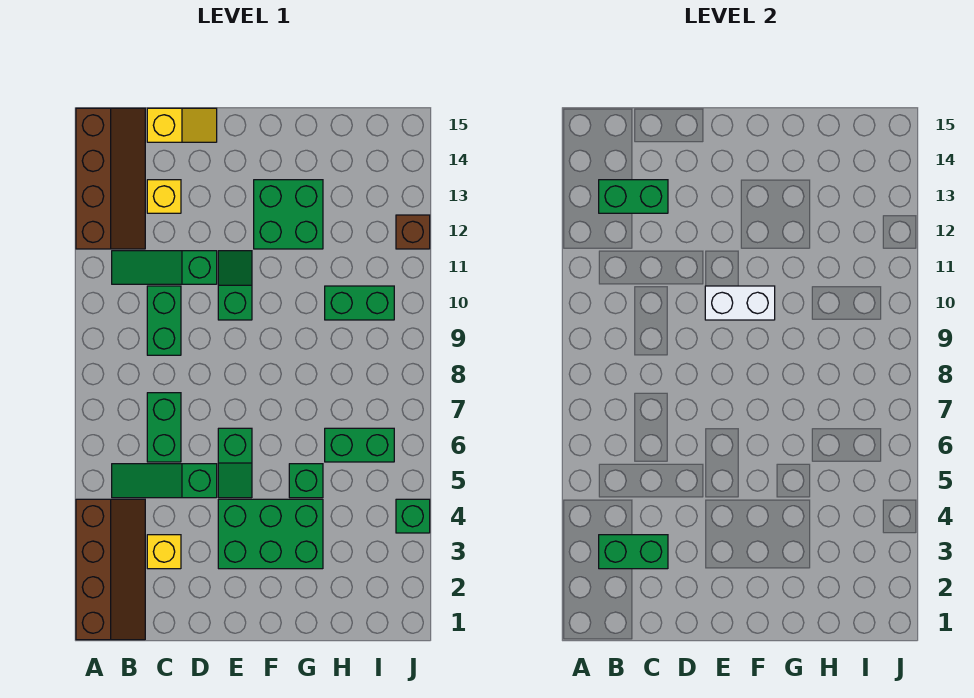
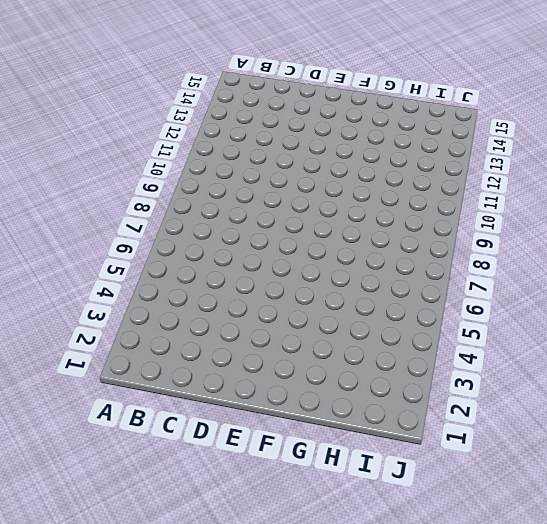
none -> brown 2x4 slope [76,499,145,640]
none -> brown 2x4 slope [76,108,145,249]
none -> green 1x3 slope [112,464,217,498]

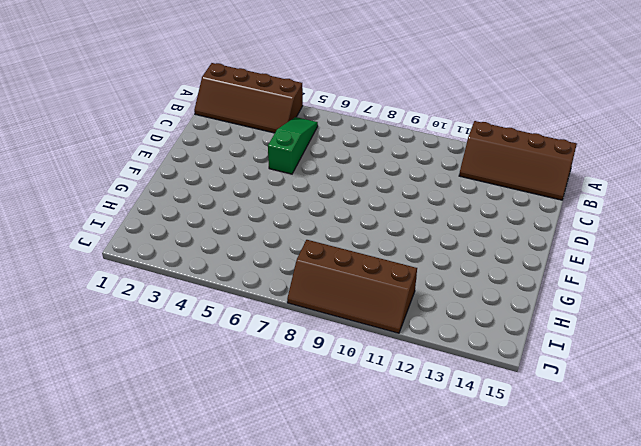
brown 2x4 slope [287,240,417,333] -> green 1x2 brick [325,286,394,320]
none -> green 1x3 slope [112,251,217,284]
none -> yellow 1x1 brick [147,535,181,569]
none -> green 1x2 brick [147,393,181,462]

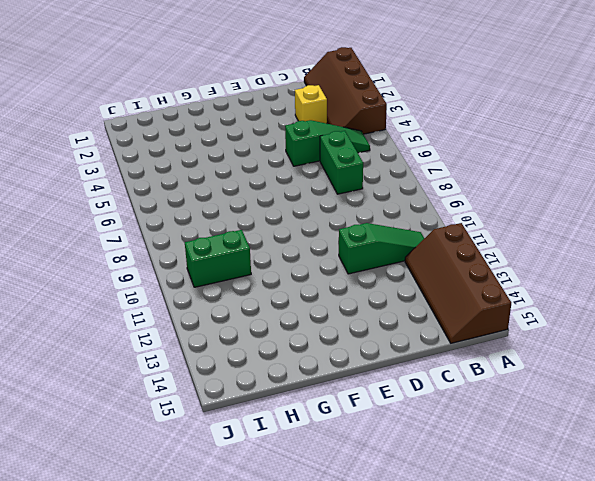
none -> green 1x2 brick [147,286,181,355]
none -> yellow 1x1 brick [147,180,181,213]
none -> yellow 1x2 slope [147,108,217,142]

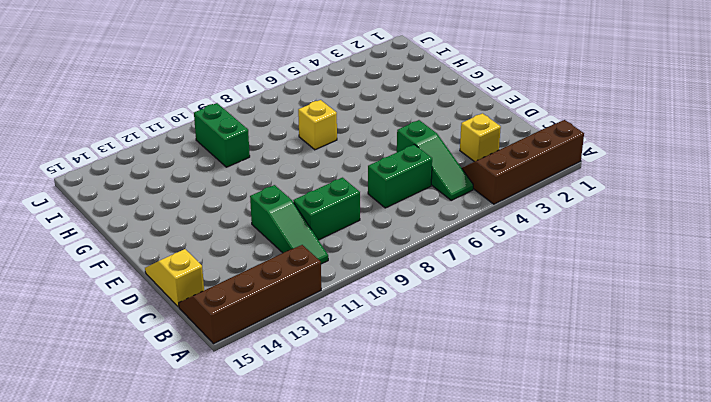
yellow 1x1 brick [298,100,337,150] -> yellow 1x1 brick moved to [147,180,181,213]
none -> green 2x3 brick [218,499,323,569]
none -> green 1x2 slope [218,428,252,498]
none -> green 1x2 slope [218,251,252,320]

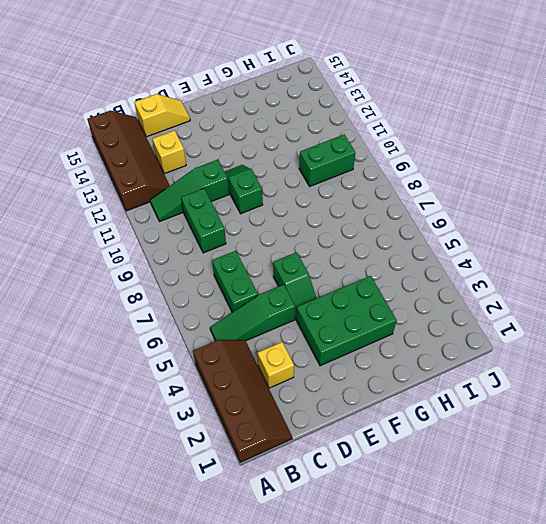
none -> green 2x2 brick [254,180,323,249]
none -> green 1x1 brick [289,464,323,498]
none -> green 1x2 brick [325,428,394,462]

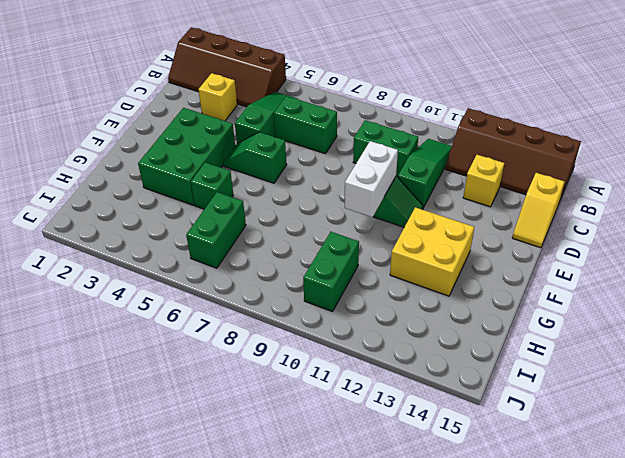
yellow 2x2 brick [390,207,474,296] -> green 2x2 brick [254,180,323,249]
none -> green 1x1 brick [396,499,430,533]
none -> brown 1x1 brick [396,215,430,249]
none -> green 1x2 brick [599,535,668,569]

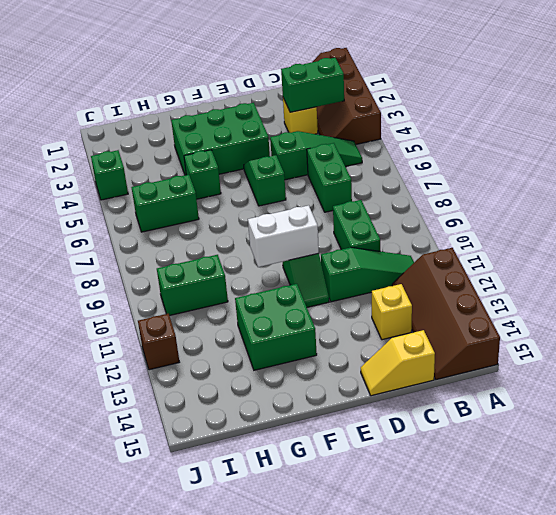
none -> green 1x2 brick [599,180,668,213]

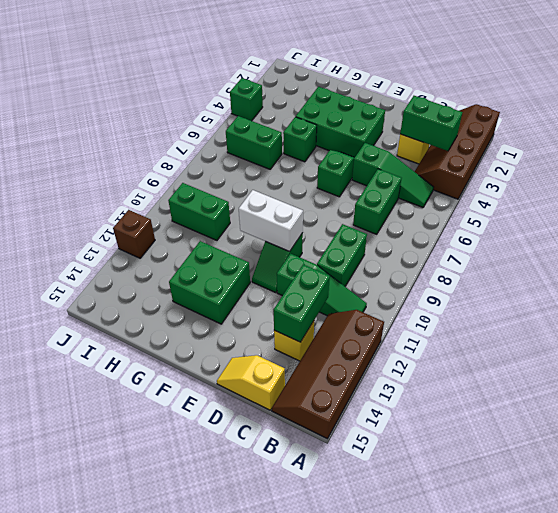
green 1x2 brick [273,265,330,342] -> green 1x2 brick turned to [599,180,668,213]

